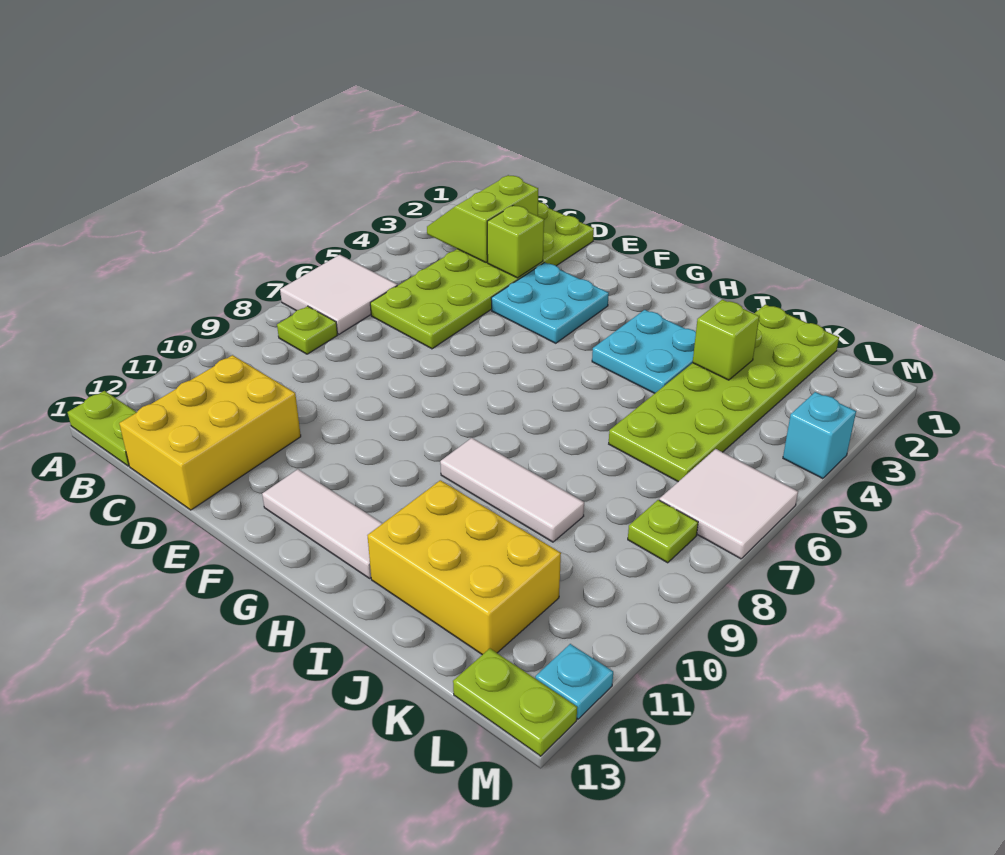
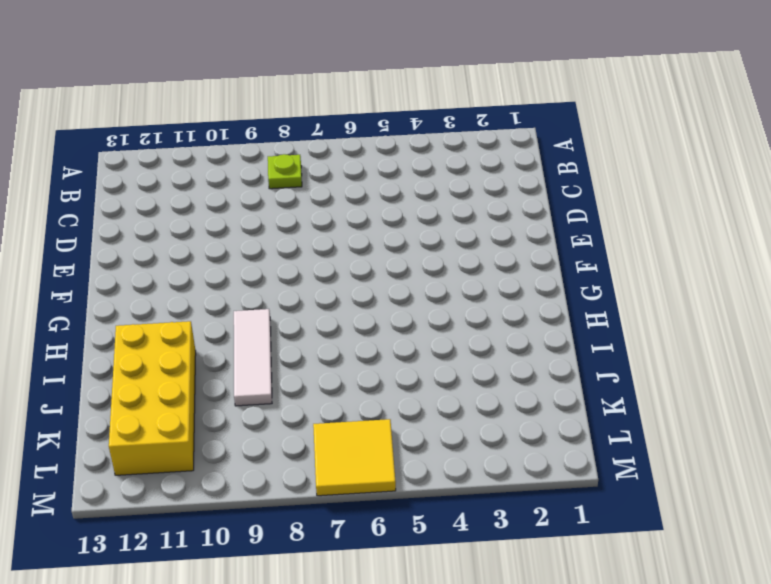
yellow 2x4 brick [109,321,196,475] -> yellow 2x3 brick [367,480,561,655]
yellow 2x2 tile [313,419,396,496] -> white 2x2 tile [659,449,798,559]
none -> white 2x2 tile [280,255,397,334]
none -> lime 1x2 plate [68,391,137,466]
none -> lime 2x6 plate [370,202,594,349]

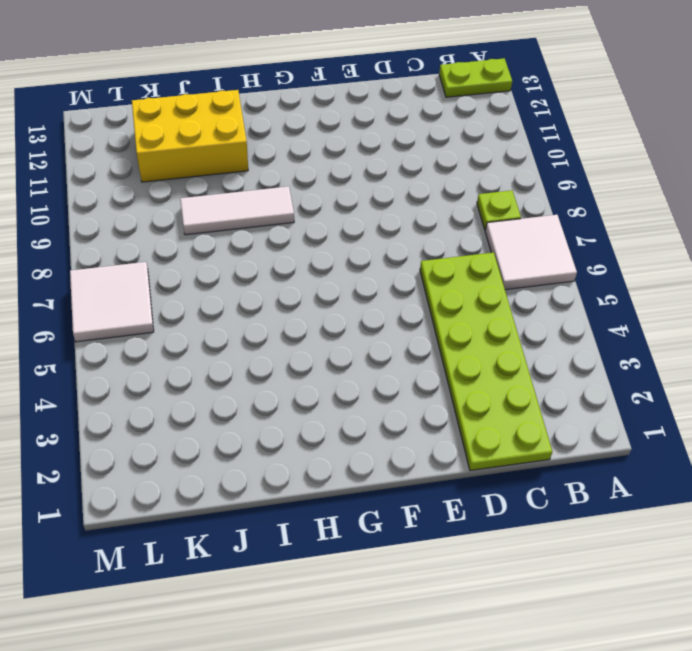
none -> yellow 2x3 brick [119,355,301,510]
none -> cyan 2x2 plate [491,263,609,343]
none -> white 1x3 tile [262,469,383,578]

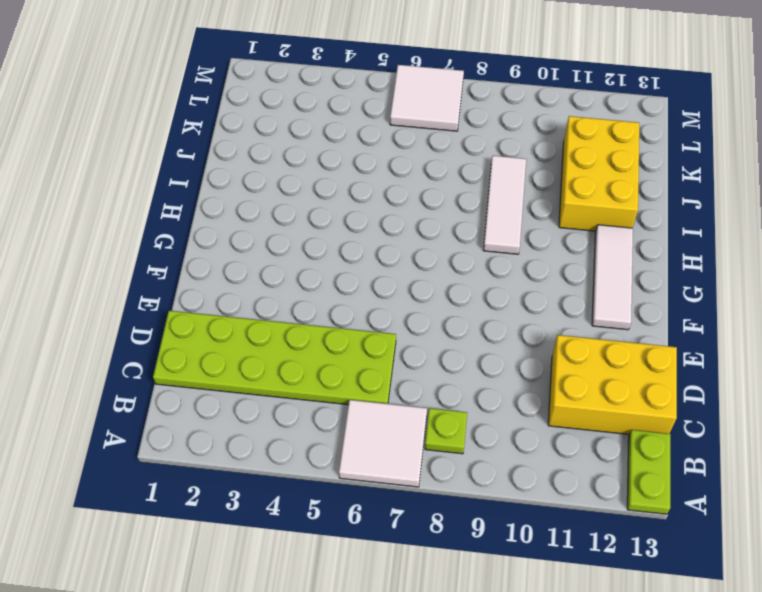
none -> cyan 2x2 plate [491,263,609,343]
none -> cyan 2x2 plate [592,310,696,393]
none -> lime 2x6 plate [609,305,839,482]

